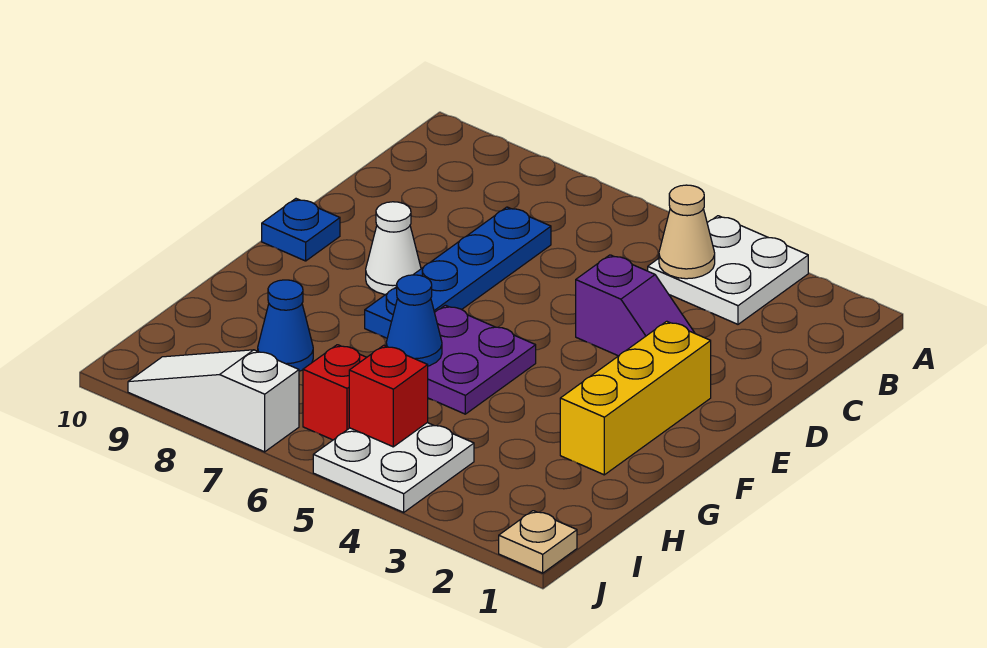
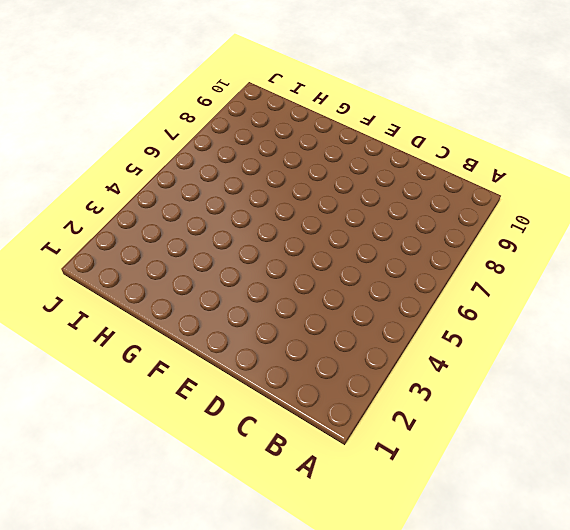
none -> white 2x2 plate [648,216,808,324]
none -> blue 1x4 plate [365,207,551,338]
none -> purple 1x2 slope [576,255,694,356]

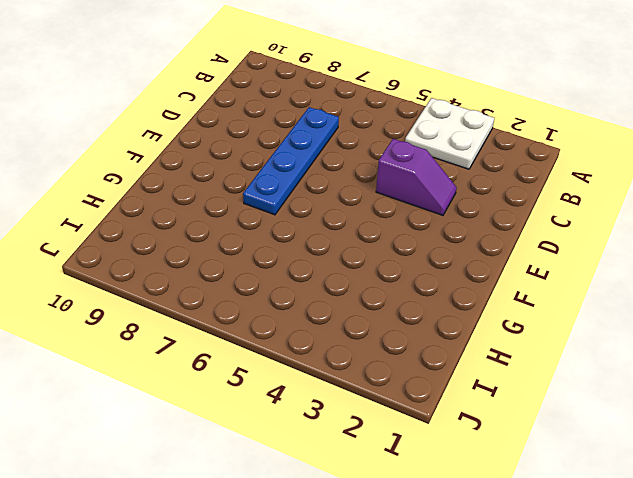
none -> yellow 1x3 brick [560,321,711,475]
none -> white 1x1 cone [366,202,421,295]
none -> blue 1x1 plate [262,199,340,261]

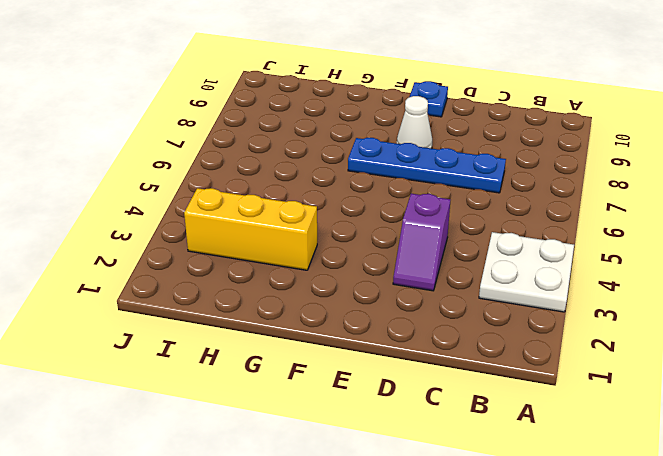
yellow 1x3 brick [184,188,317,270] -> yellow 1x3 brick moved to [560,321,711,475]
none -> purple 2x2 plate [428,305,536,414]
none -> blue 1x1 cone [258,280,313,371]
none -> white 2x2 plate [313,423,474,512]

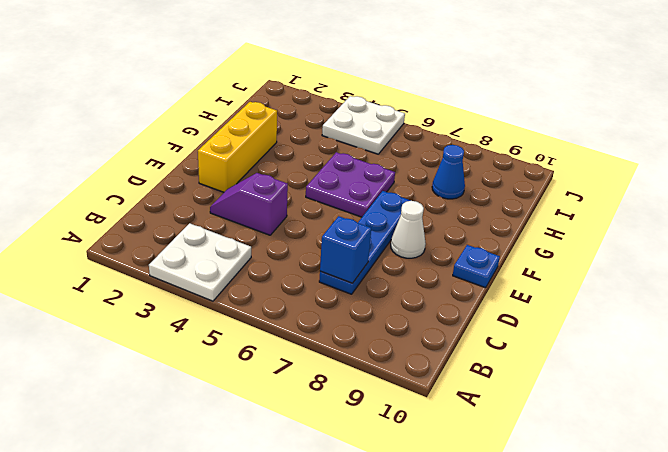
blue 1x1 brick [320,216,371,283] -> none
none -> red 1x1 brick [303,345,367,440]
none -> tan 1x1 plate [499,511,577,573]
none -> white 1x3 slope [128,350,299,452]

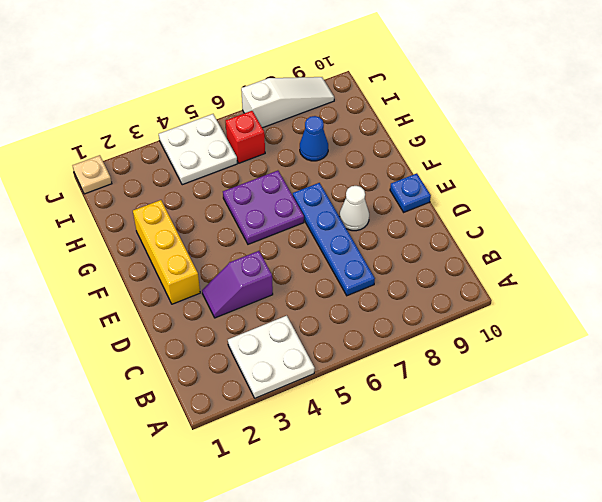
none -> tan 1x1 cone [659,185,715,279]
none -> blue 1x1 cone [386,275,442,366]
none -> red 1x1 brick [349,345,428,447]

